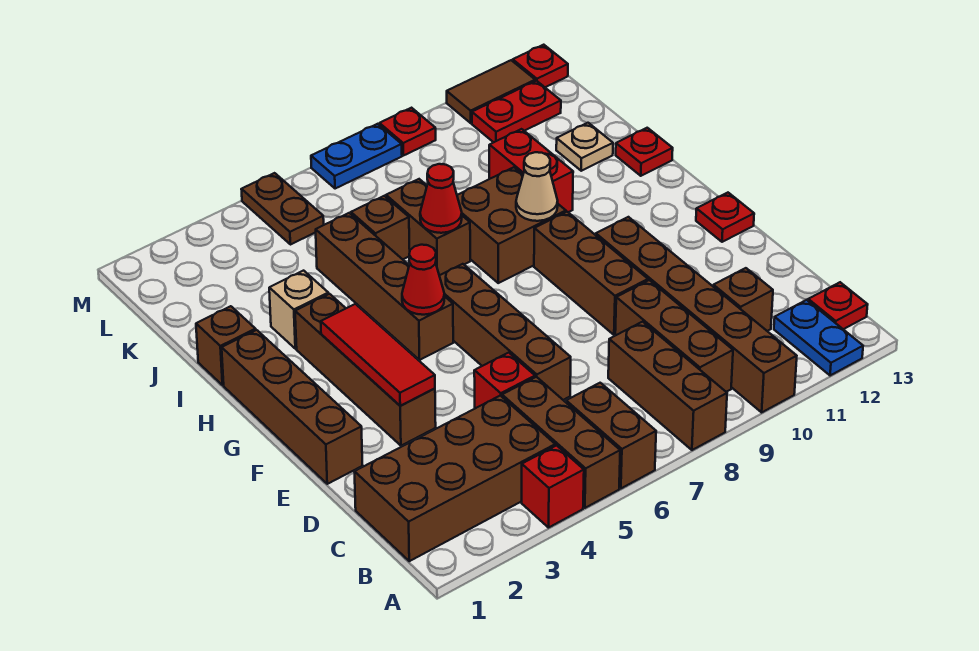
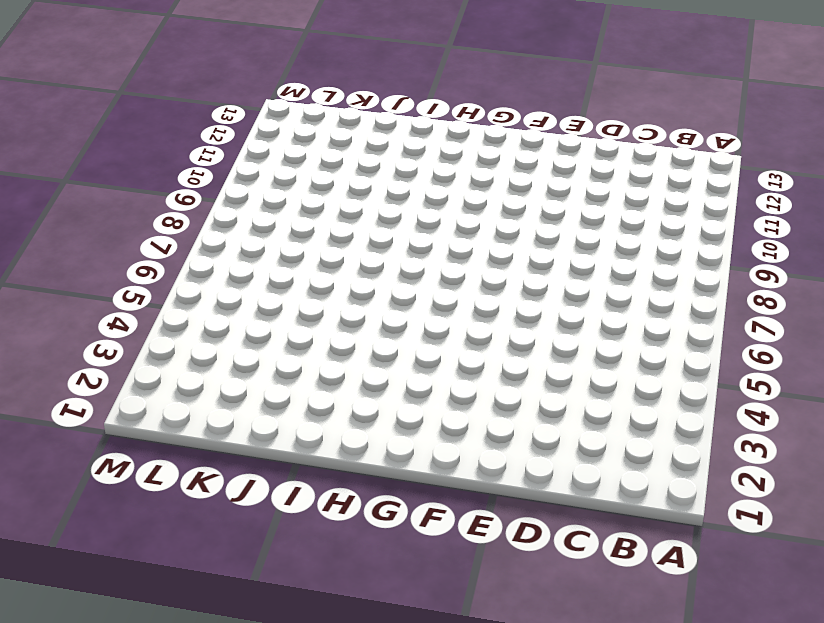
none -> red 1x1 brick [522,445,584,528]
none -> brown 1x3 brick [502,377,620,508]
none -> brown 1x2 brick [566,383,656,488]
none -> brown 1x3 brick [608,322,727,450]

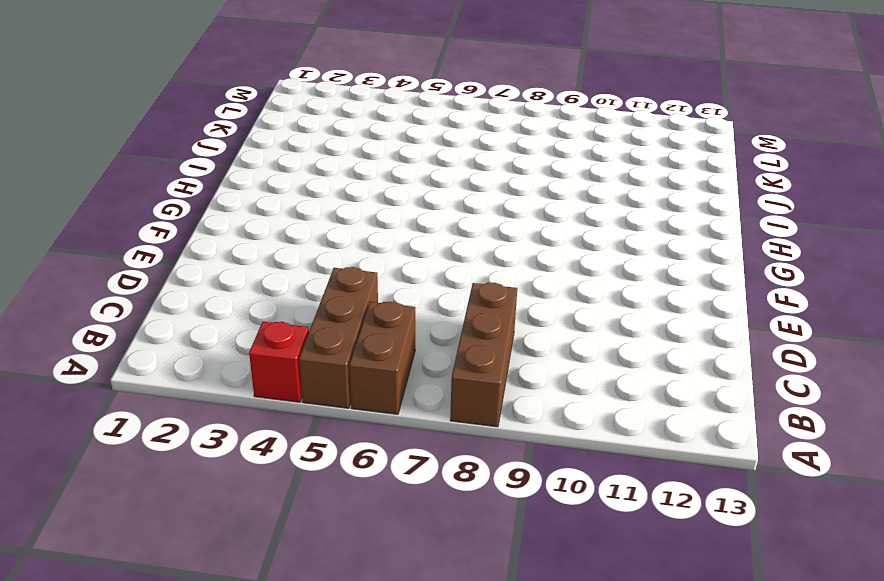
none -> brown 1x6 brick [596,217,797,412]
none -> blue 1x2 plate [774,300,863,376]
none -> brown 2x4 brick [355,396,555,561]
none -> brown 1x3 brick [615,280,733,392]

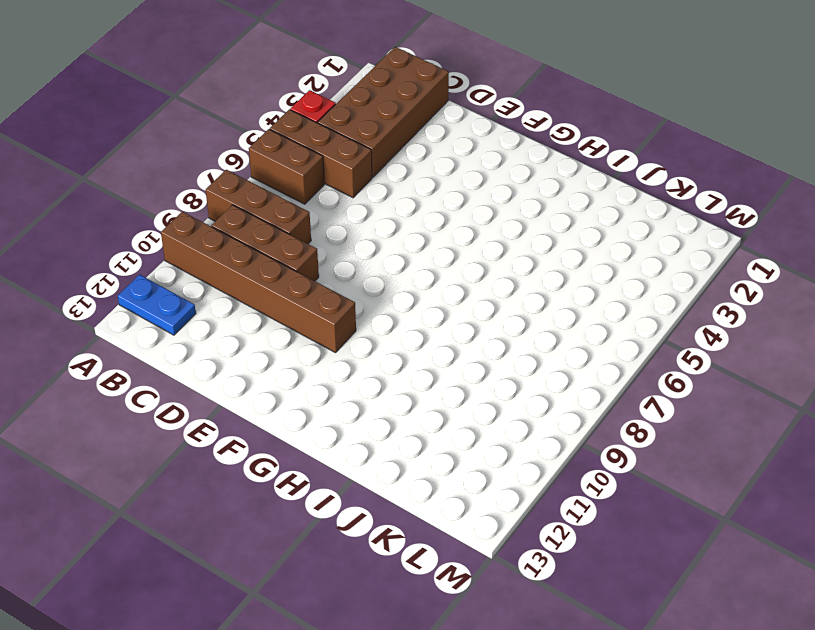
none -> red 1x1 plate [808,282,868,329]
none -> brown 1x1 brick [713,268,773,331]
none -> red 1x1 brick [474,353,535,408]
none -> brown 1x4 brick [439,264,571,400]

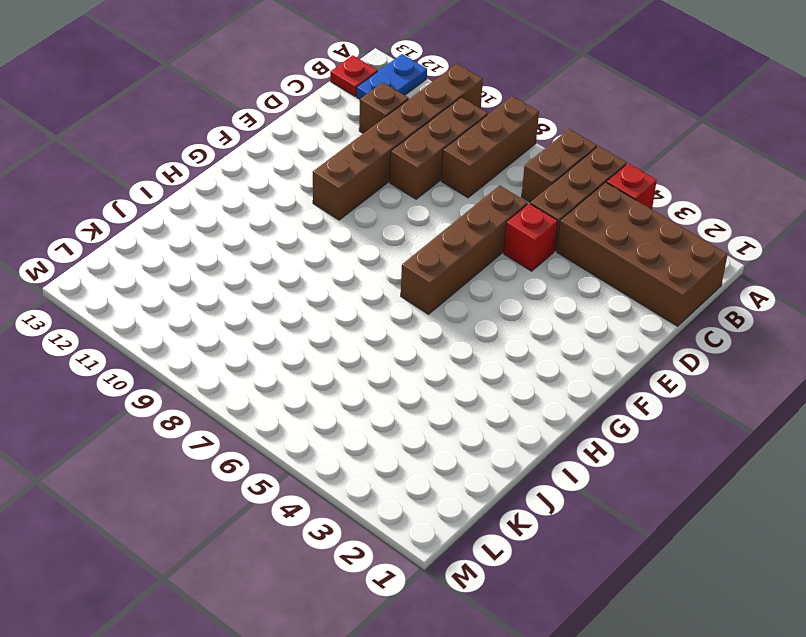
none -> brown 1x4 brick [222,330,363,484]
none -> brown 1x4 brick [295,294,436,446]
none -> brown 1x3 brick [534,212,648,335]
none -> red 1x1 plate [696,193,754,242]

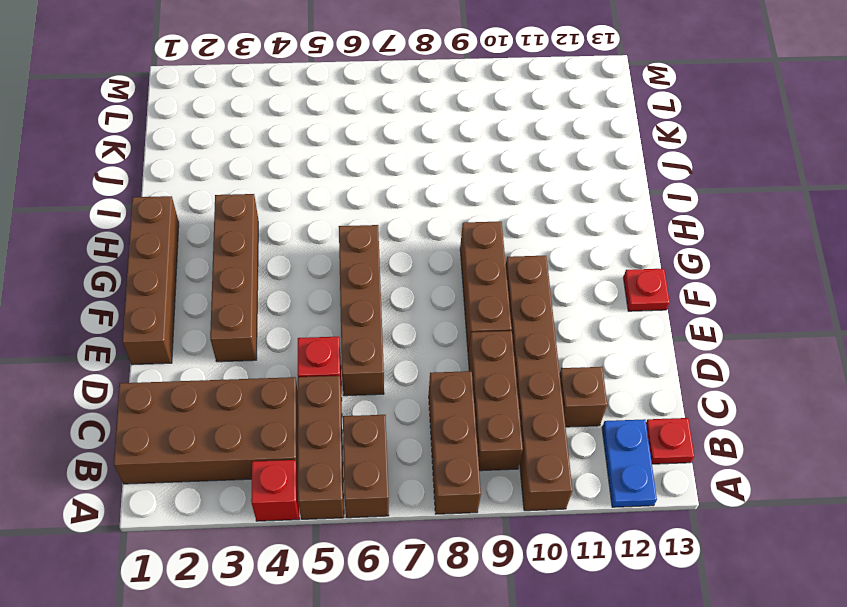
none -> brown 1x4 brick [316,213,453,360]
none -> brown 2x2 brick [457,167,566,283]
none -> brown 1x1 brick [196,306,256,385]
none -> tan 1x1 brick [269,271,328,349]

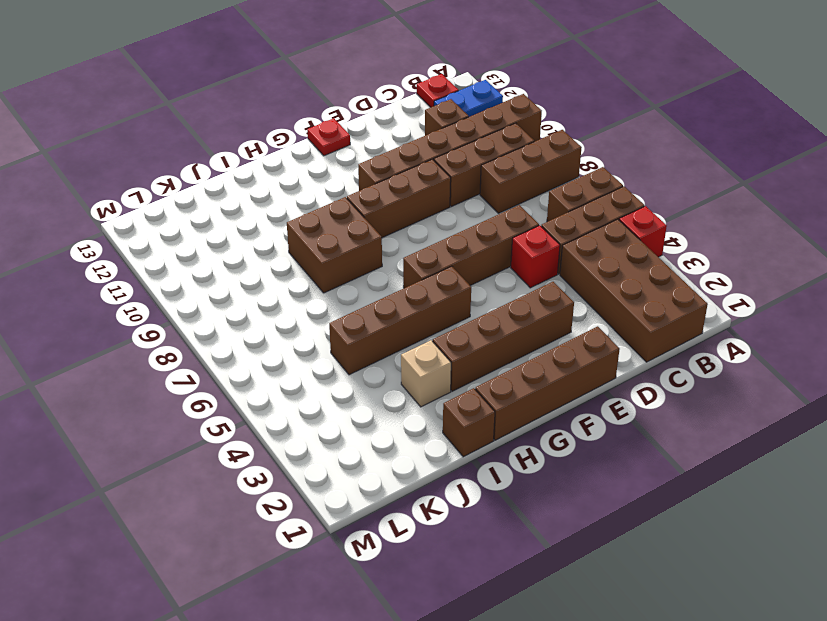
none -> brown 1x2 brick [386,179,470,275]
none -> red 1x2 brick [489,129,573,212]
none -> red 1x1 plate [616,128,673,176]
none -> brown 1x1 brick [351,196,410,259]

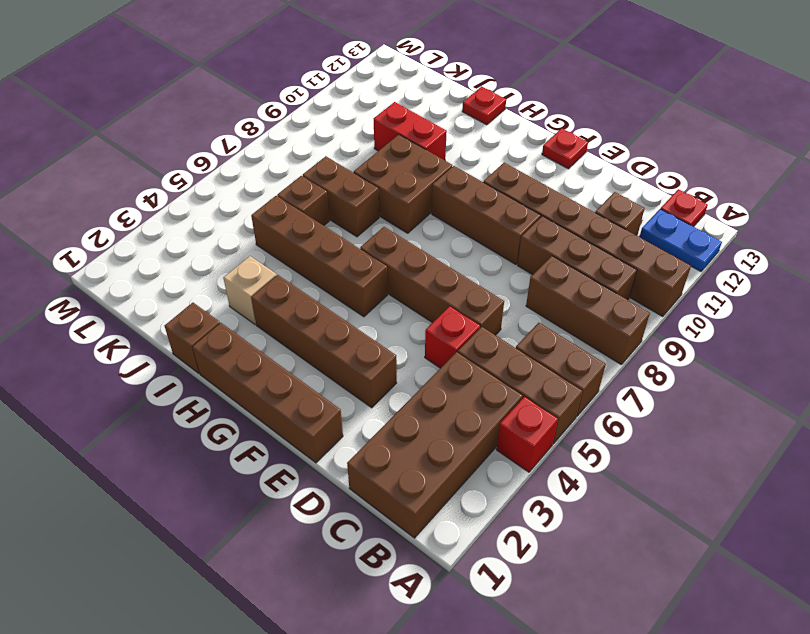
none -> tan 1x1 plate [556,123,613,171]
none -> brown 1x2 plate [241,173,324,245]
none -> red 1x2 plate [472,81,561,142]
none -> blue 1x2 plate [311,124,402,189]

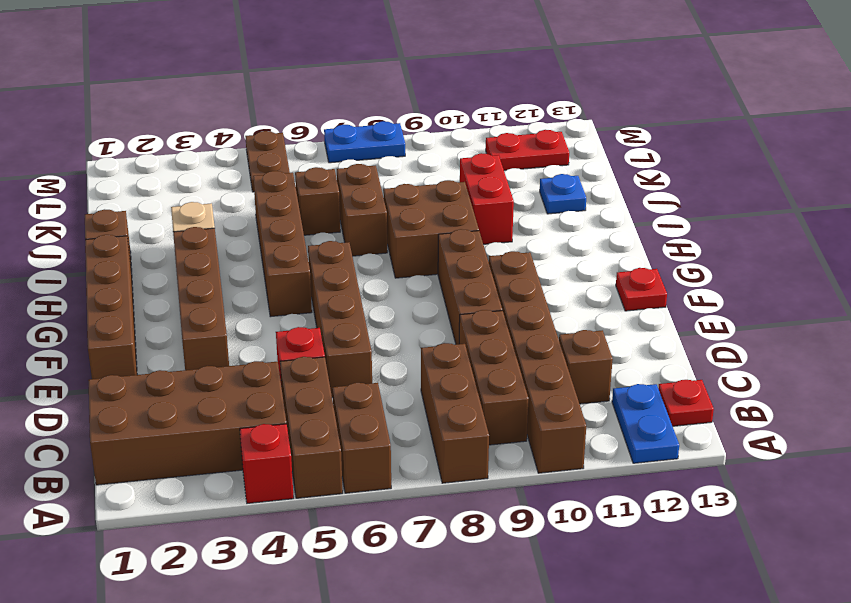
blue 1x1 plate [540,174,586,214] -> tan 1x1 plate [556,123,613,171]
none -> red 1x1 plate [616,128,673,176]
none -> red 1x1 plate [379,108,436,156]
none -> brown 1x2 tile [447,60,535,123]
none -> red 1x1 plate [513,45,568,87]

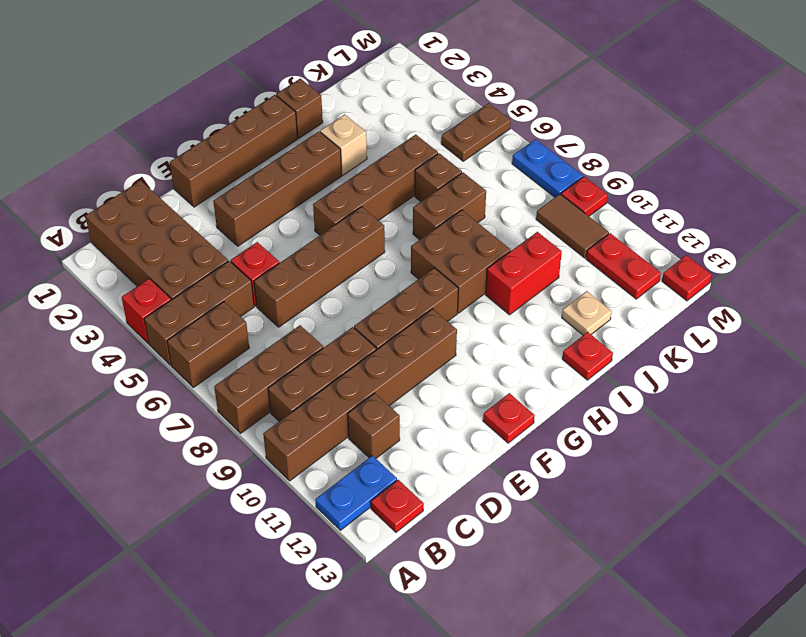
brown 1x2 tile [536,194,609,258] -> brown 1x2 tile moved to [447,60,535,123]
none -> red 1x3 tile [321,304,435,406]
none -> red 1x1 cone [402,245,444,315]
none -> tan 1x1 cone [516,152,558,221]
none -> red 1x1 cone [420,164,462,233]

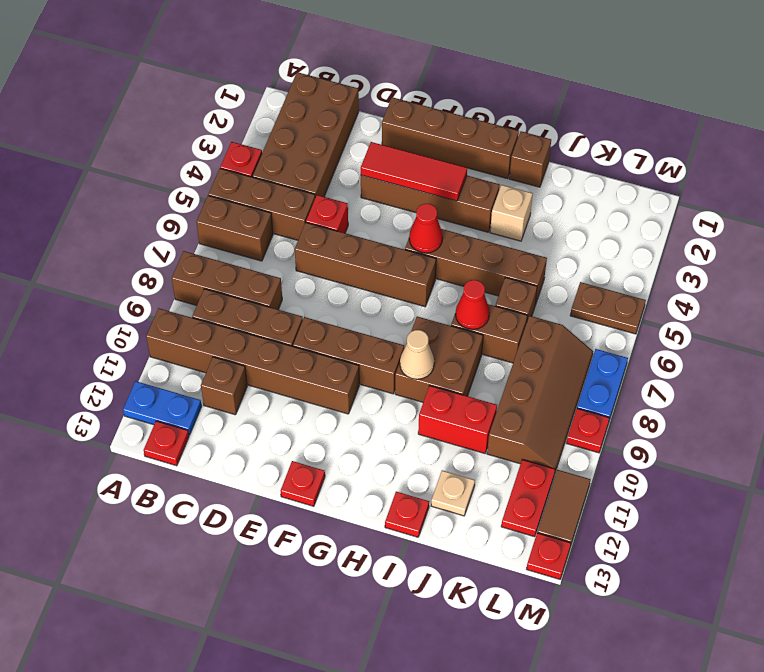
brown 2x4 slope [487,316,593,472] -> none

